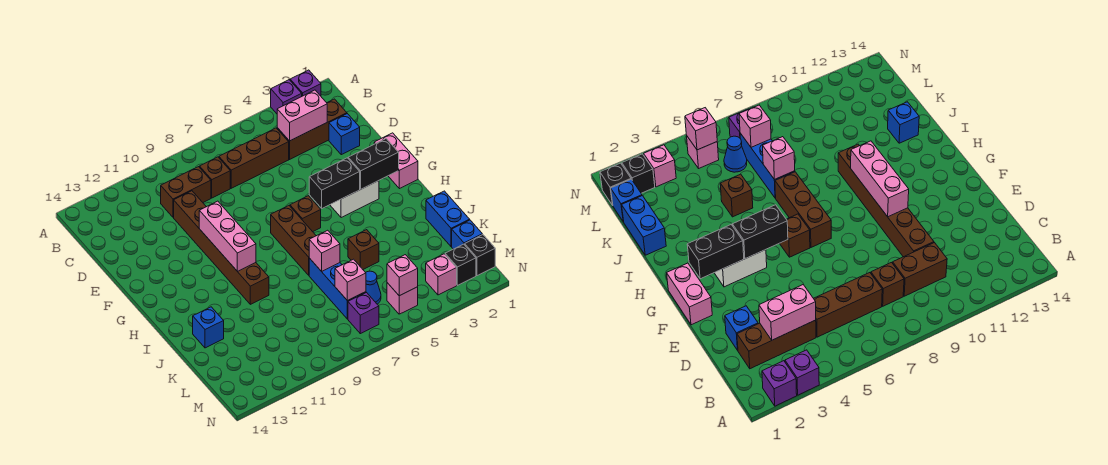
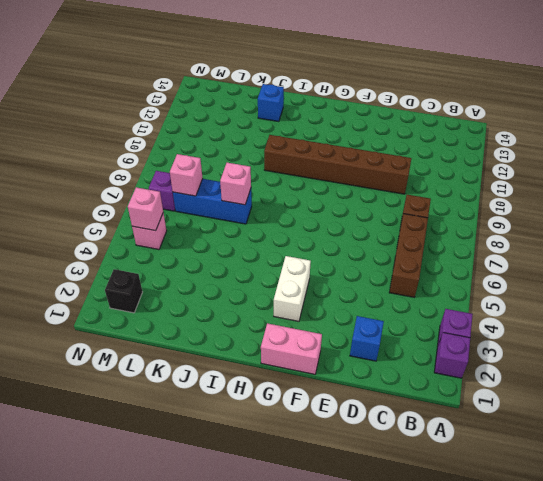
none -> brown 1x3 brick [277,99,347,159]
none -> brown 1x2 brick [161,167,211,217]
none -> brown 1x1 brick [290,196,321,232]
none -> brown 1x3 brick [271,206,316,275]

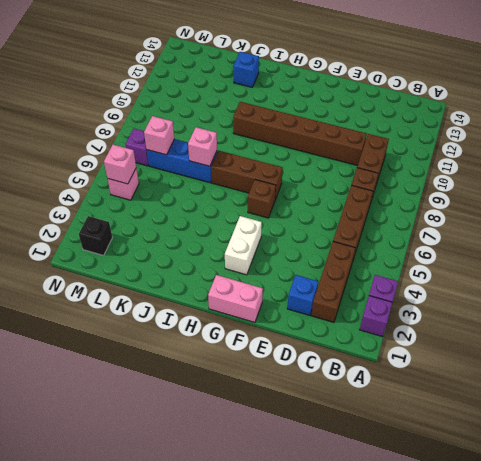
none -> blue 1x2 brick [426,191,470,247]
none -> brown 1x1 brick [348,230,379,269]
none -> blue 1x1 brick [452,220,482,249]
none -> blue 1x1 cone [366,271,381,304]

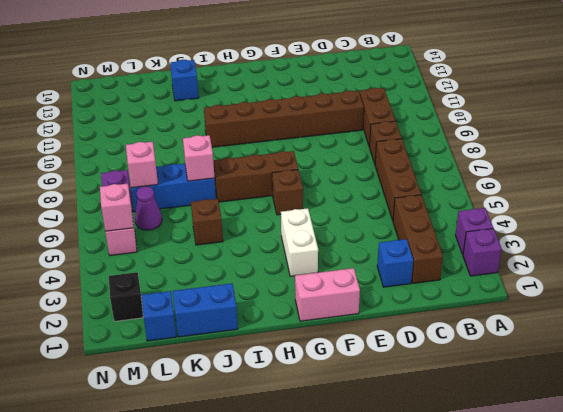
purple 1x1 cone [135,186,162,230] -> blue 1x1 cone [366,271,381,304]
none -> black 1x1 brick [465,235,495,276]
none -> pink 1x1 brick [426,254,457,295]
none -> pink 1x2 brick [277,90,327,141]
none -> pink 1x3 brick [199,201,256,272]

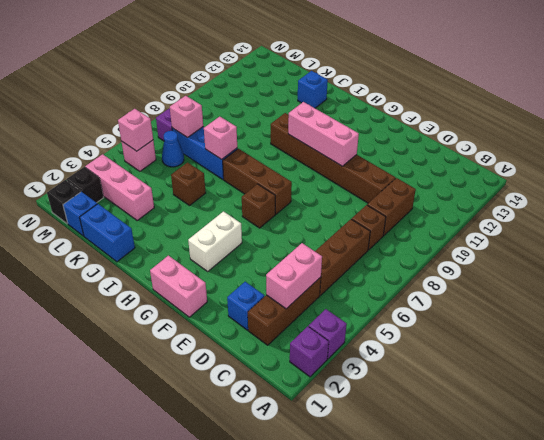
pink 1x3 brick [85,154,154,221] -> pink 1x1 brick [426,254,457,295]
none -> black 1x2 brick [348,139,399,189]
none -> black 1x2 brick [309,158,360,208]

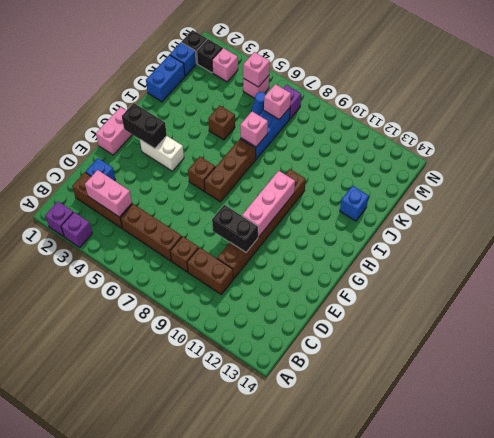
black 1x2 brick [212,205,258,252] -> black 1x2 brick moved to [309,158,360,208]

